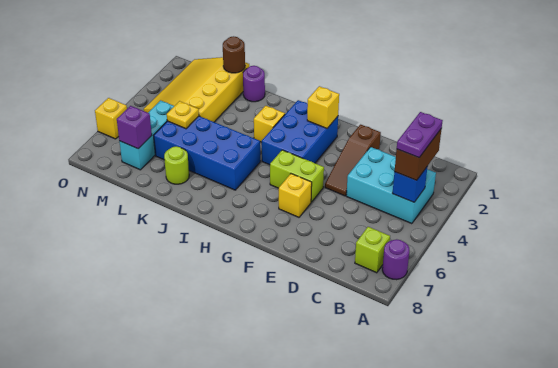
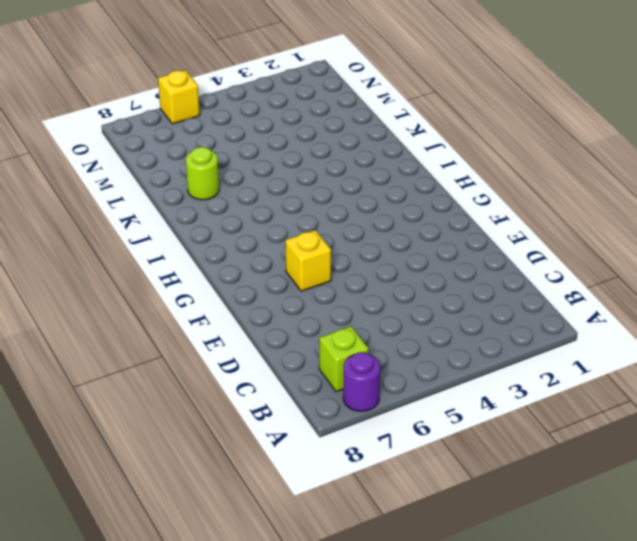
none -> cyan 2x3 brick [346,147,436,224]
none -> brown 1x3 slope [325,125,381,196]
none -> lime 1x2 brick [270,150,324,202]

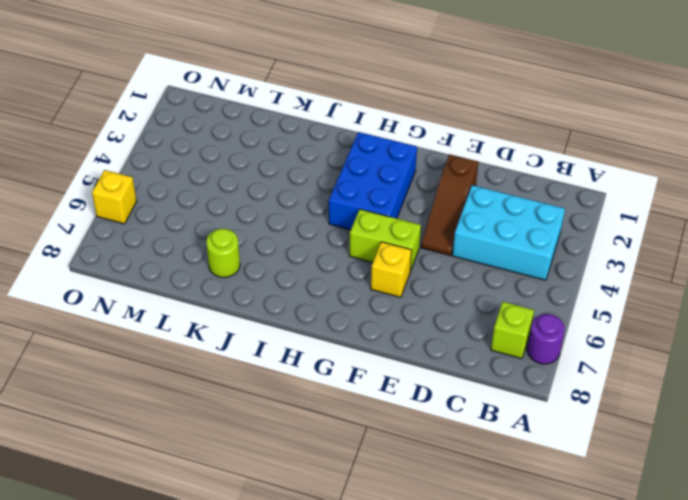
none -> yellow 1x1 brick [254,106,285,142]
none -> blue 2x4 brick [154,116,260,190]
none -> purple 1x1 round brick [243,66,265,102]

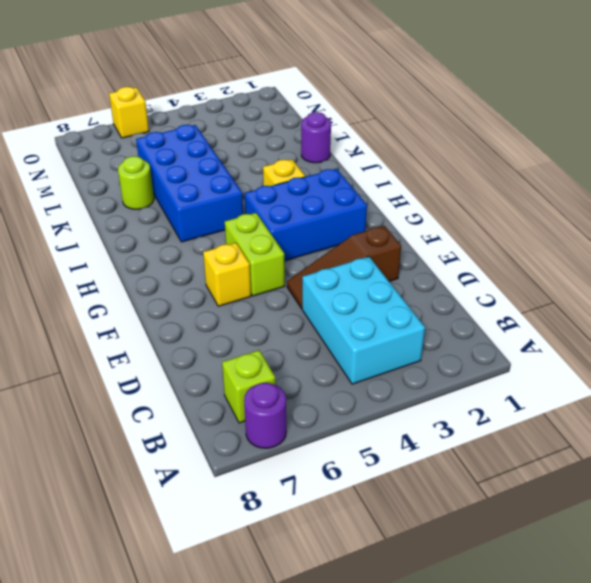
none -> yellow 3x4 slope [144,57,249,122]
none -> cyan 1x3 brick [119,100,174,170]
none -> blue 1x1 brick [392,166,428,202]

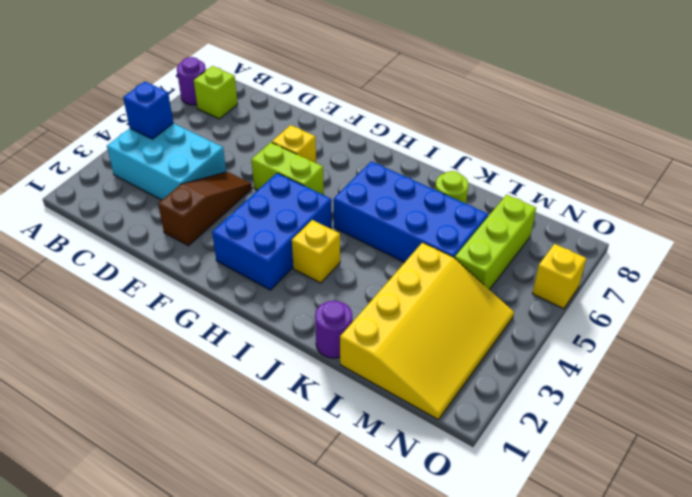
lime 1x3 brick [455,195,536,290] -> cyan 1x3 brick [119,100,174,170]
none -> yellow 1x1 brick [307,86,339,128]
none -> brown 1x1 round brick [223,36,245,73]
none -> yellow 1x1 plate [167,101,199,129]

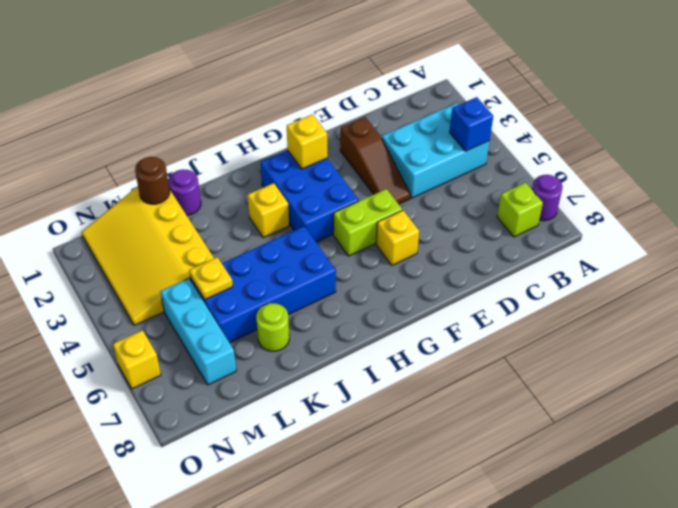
none -> purple 1x1 brick [117,106,152,149]
none -> brown 1x2 brick [394,128,442,180]
none -> purple 1x2 plate [397,112,443,158]

